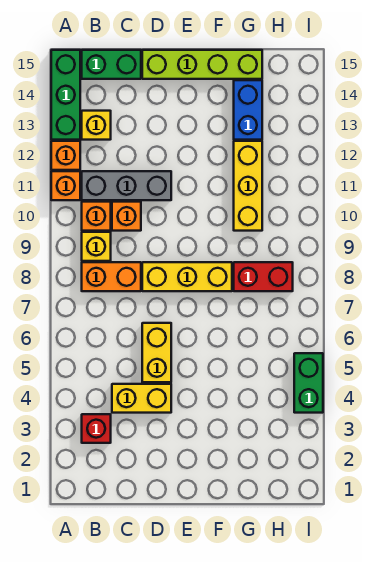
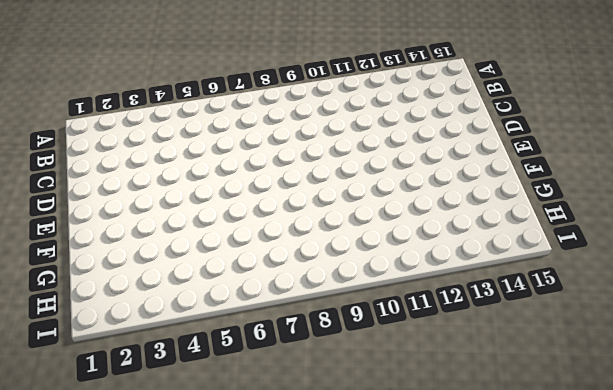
none -> orange 1x1 brick [51,171,80,200]
none -> orange 1x1 brick [51,141,80,170]
none -> green 1x3 brick [51,50,80,140]

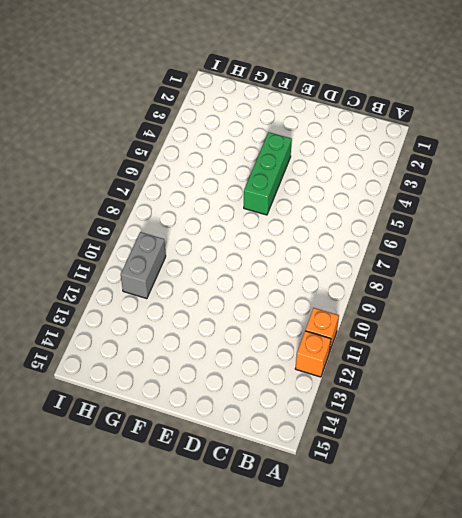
green 1x3 brick [244,132,292,215] -> green 1x3 brick moved to [51,50,80,140]
grey 1x2 brick [121,232,166,299] -> none
none -> red 1x1 brick [82,414,111,443]
none -> orange 1x2 brick [82,262,141,291]
none -> yellow 1x1 brick [82,232,111,261]

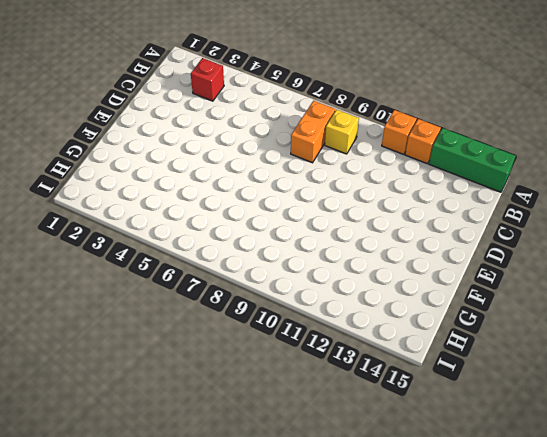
none -> orange 1x1 brick [82,202,111,231]
none -> grey 1x3 brick [82,171,171,200]
none -> yellow 1x1 brick [82,111,111,140]

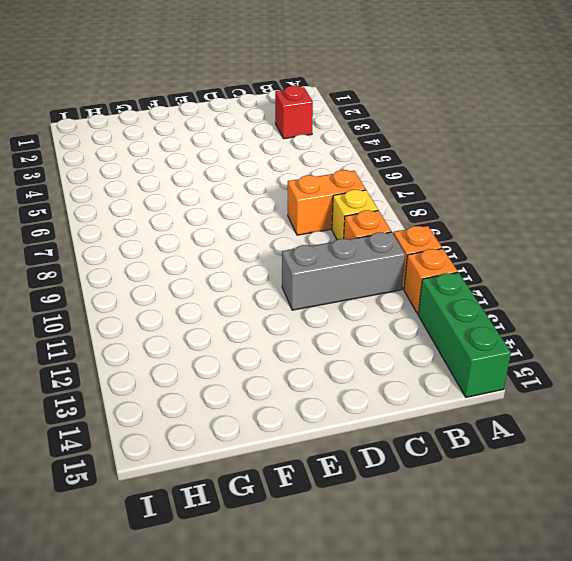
none -> yellow 1x1 brick [82,111,111,140]
none -> green 1x2 brick [82,50,141,79]
none -> yellow 1x2 brick [112,384,171,413]

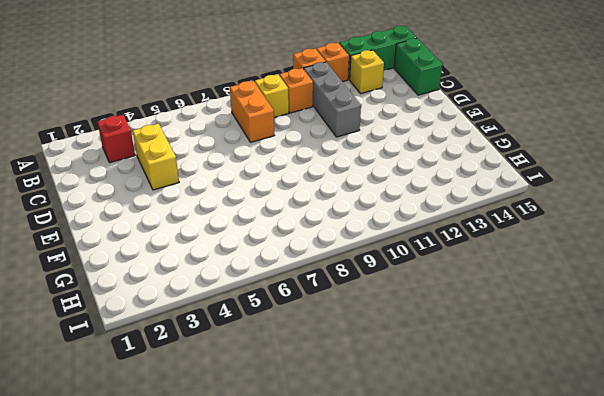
none -> orange 1x1 brick [112,202,141,231]
none -> yellow 1x2 brick [142,323,171,382]
none -> yellow 1x3 brick [142,262,232,291]

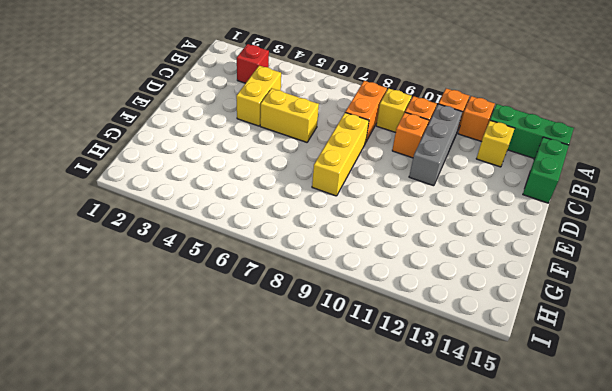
none -> lime 1x4 brick [142,50,262,79]
none -> red 1x2 brick [234,262,293,291]
none -> yellow 1x3 brick [234,141,262,231]

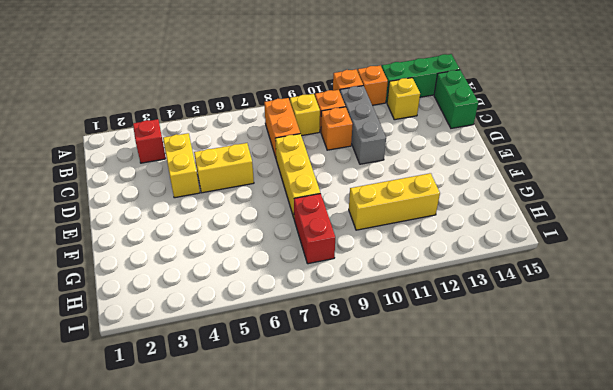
none -> lime 1x4 brick [142,50,262,79]
none -> blue 1x2 brick [234,80,262,140]
none -> green 1x2 brick [294,353,323,413]

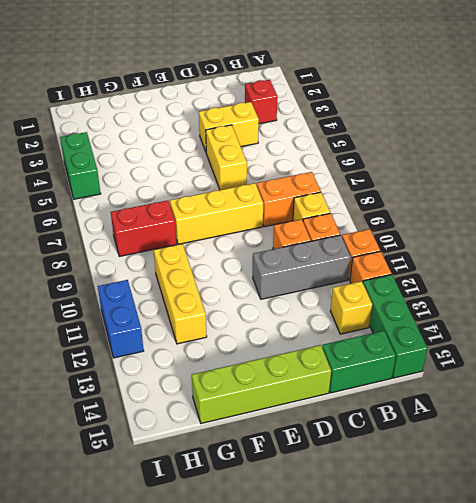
blue 1x2 brick [98,280,144,358] -> blue 1x2 brick moved to [234,80,262,140]

